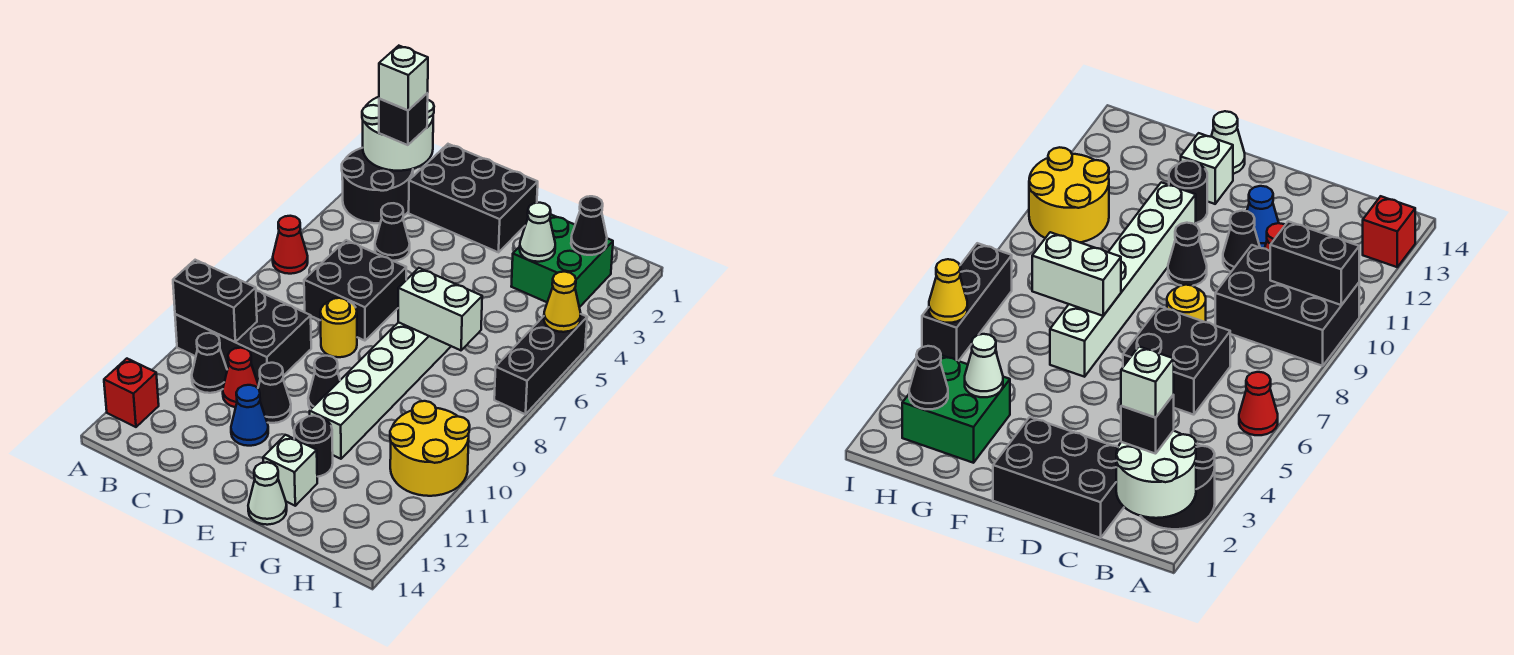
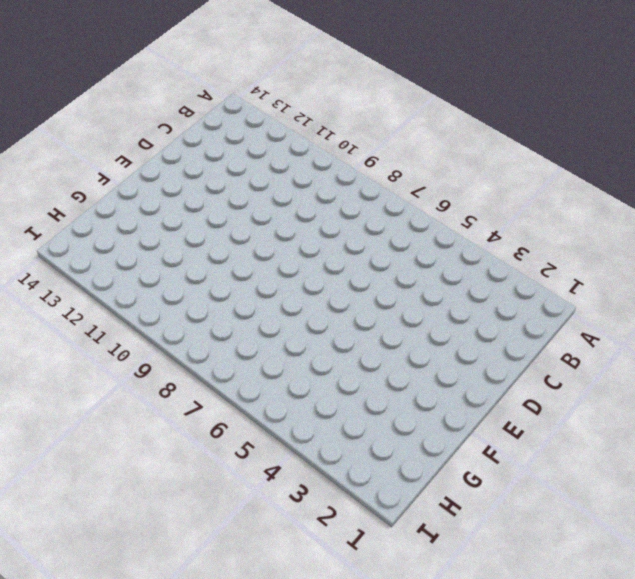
none -> black 2x2 round brick [342,148,413,223]
none -> red 1x1 cone [273,216,308,274]
none -> black 2x3 brick [175,290,311,385]

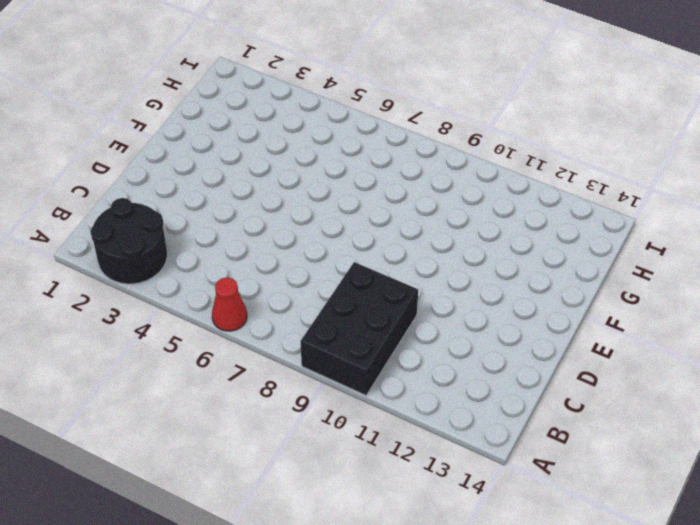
none -> red 1x1 brick [104,359,159,427]
none -> black 1x1 cone [192,333,227,393]
none -> black 2x3 brick [409,144,538,252]

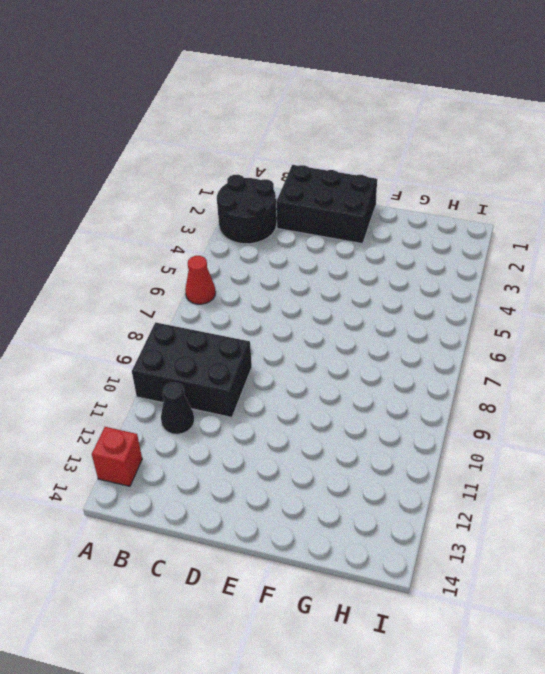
none -> black 1x1 cone [375,203,410,261]
none -> black 2x2 brick [304,240,406,341]
none -> red 1x1 cone [223,348,259,407]

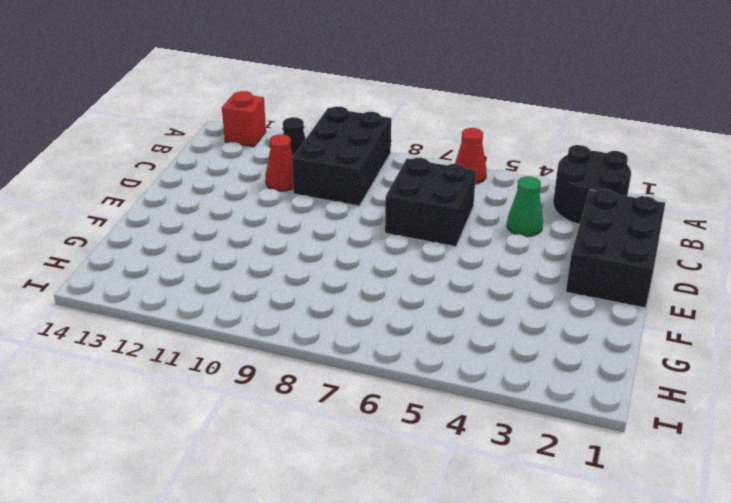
green 1x1 cone [507,176,543,237] -> black 1x1 cone [375,203,410,261]
none -> yellow 1x1 round brick [320,298,357,357]
none -> black 1x1 cone [258,363,291,423]
none -> blue 1x1 cone [231,385,268,446]

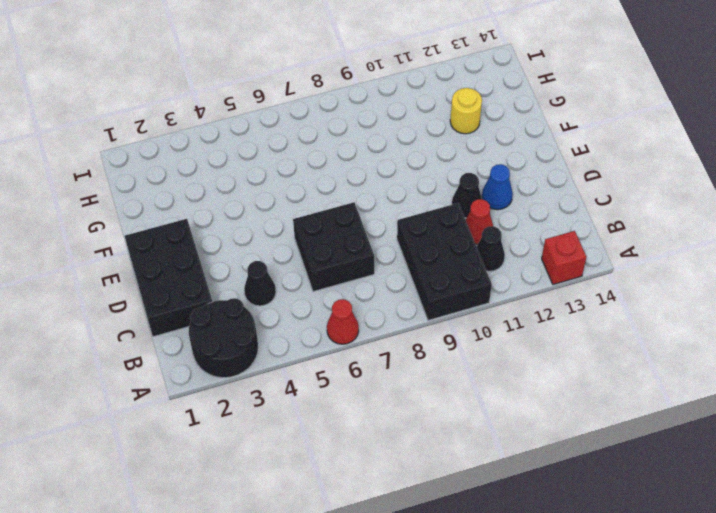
yellow 1x1 round brick [450,88,482,134] -> yellow 1x1 round brick moved to [320,298,357,357]
none -> black 1x1 cone [308,356,340,409]
none -> white 1x6 brick [310,322,451,459]
none -> black 1x1 round brick [294,416,333,477]

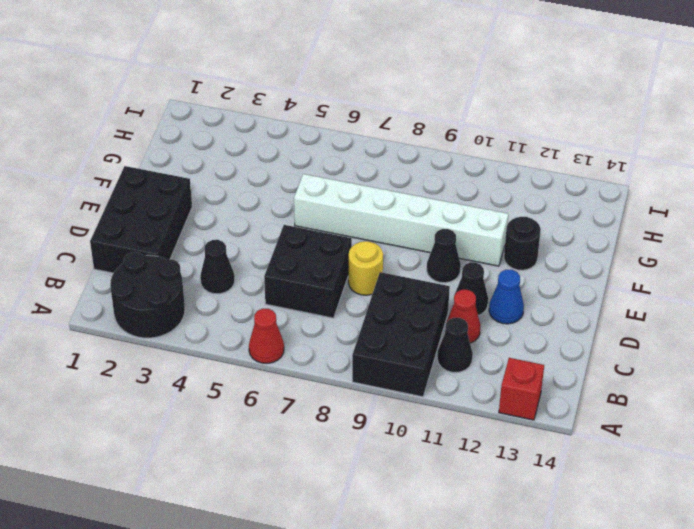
none -> white 1x1 brick [263,435,317,506]
none -> white 1x1 cone [248,462,287,525]
none -> green 2x2 brick [511,215,613,307]

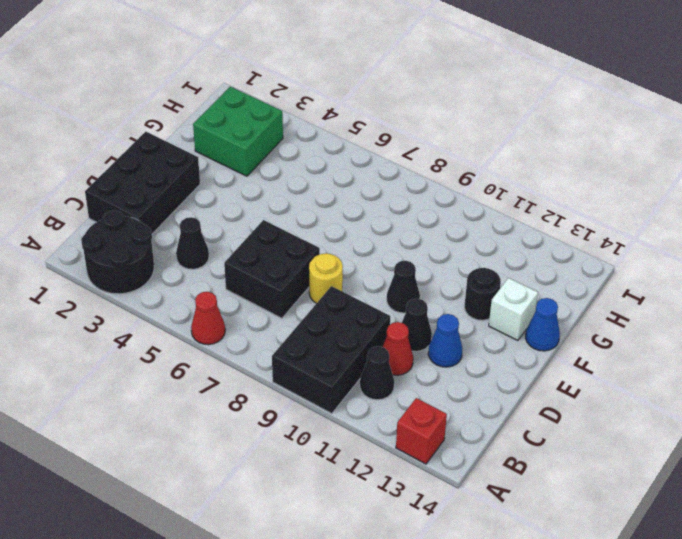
blue 1x1 cone [526,298,560,351] -> white 1x1 cone [248,462,287,525]
none -> white 1x6 brick [310,322,451,459]
none -> yellow 2x2 round brick [390,401,470,496]
none -> black 1x3 brick [494,314,587,414]

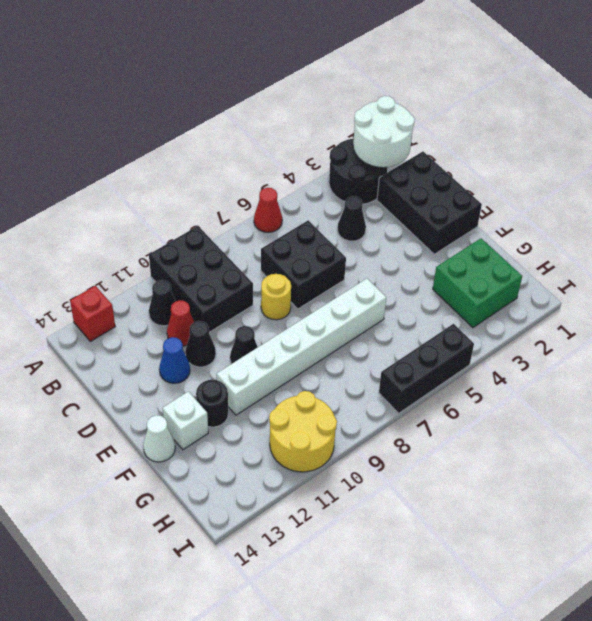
none -> black 1x2 brick [173,260,257,342]
none -> white 1x2 brick [398,268,482,350]
none -> white 1x1 cone [520,203,555,262]

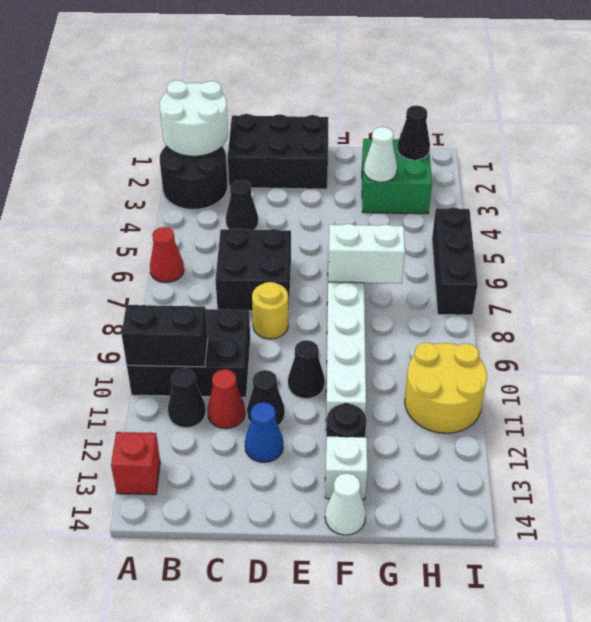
none -> yellow 1x1 cone [544,272,581,332]
none -> black 1x1 brick [379,93,428,145]
none -> white 1x1 brick [379,46,428,110]

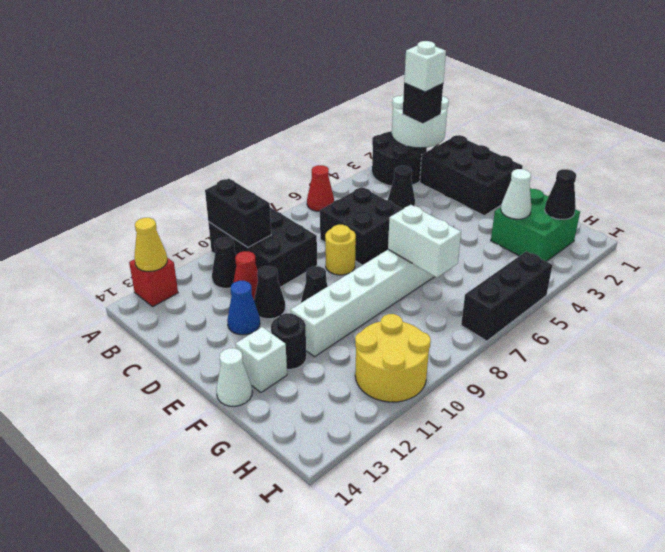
yellow 1x1 cone [134,218,167,271] -> yellow 1x1 cone moved to [544,272,581,332]

